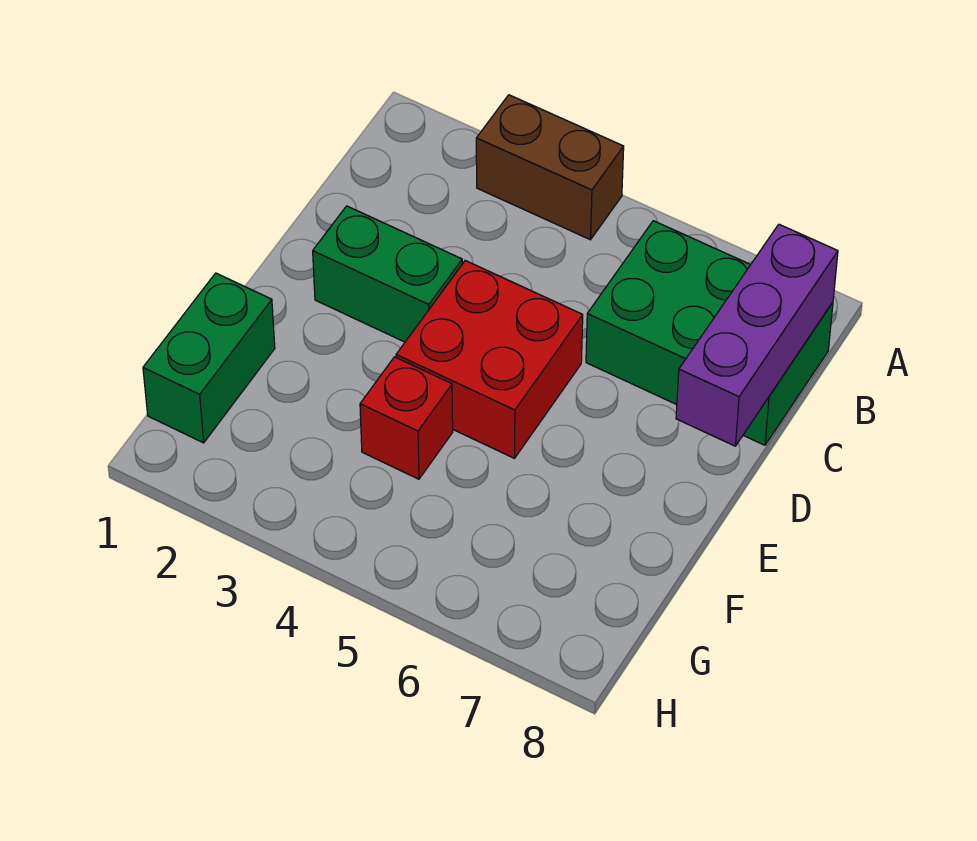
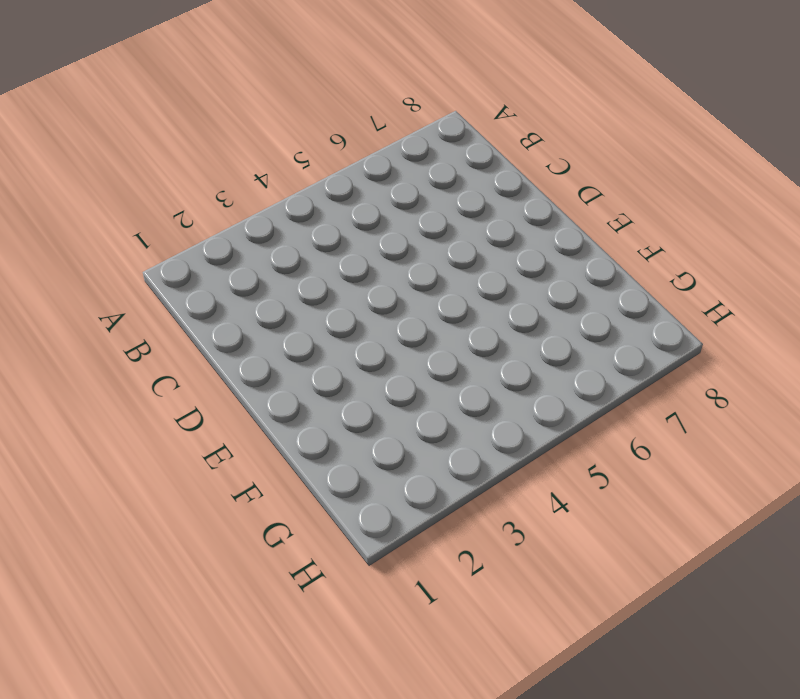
none -> brown 1x2 brick [476,95,624,240]
none -> green 2x3 brick [586,221,833,445]

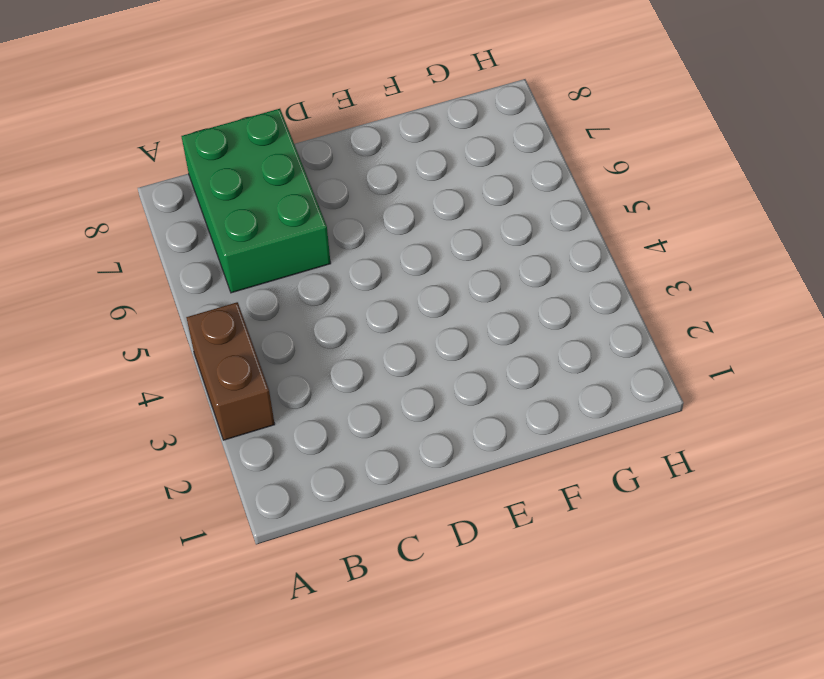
none -> green 1x2 brick [313,206,462,342]
none -> red 2x2 brick [396,261,583,458]

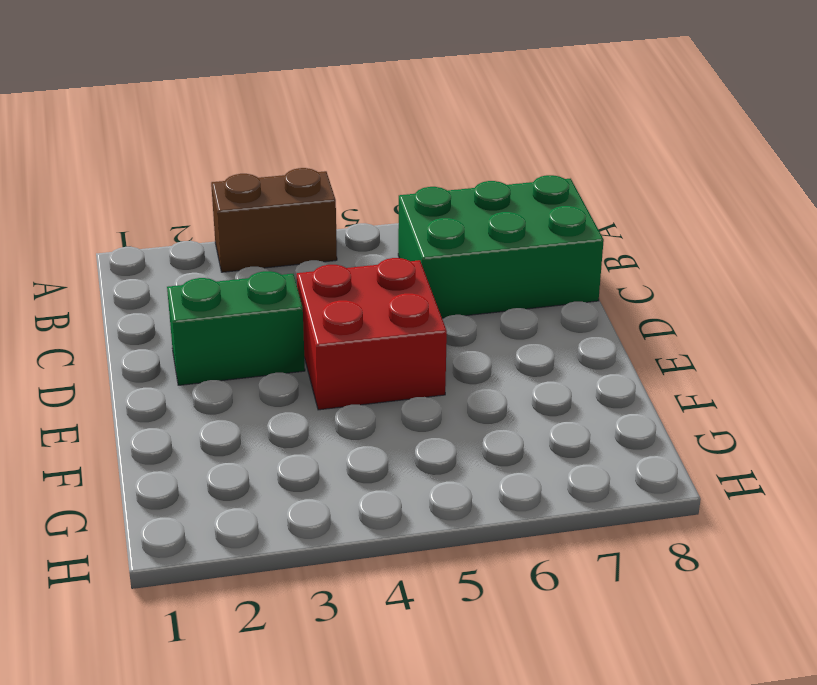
none -> green 1x2 brick [143,273,275,443]
none -> red 1x1 brick [360,357,453,479]

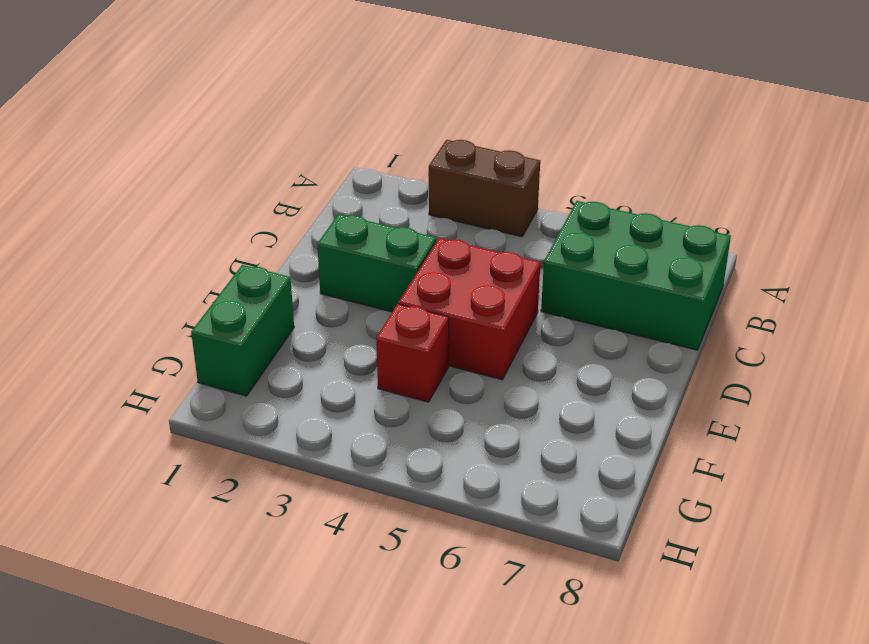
none -> purple 1x3 brick [676,224,838,446]

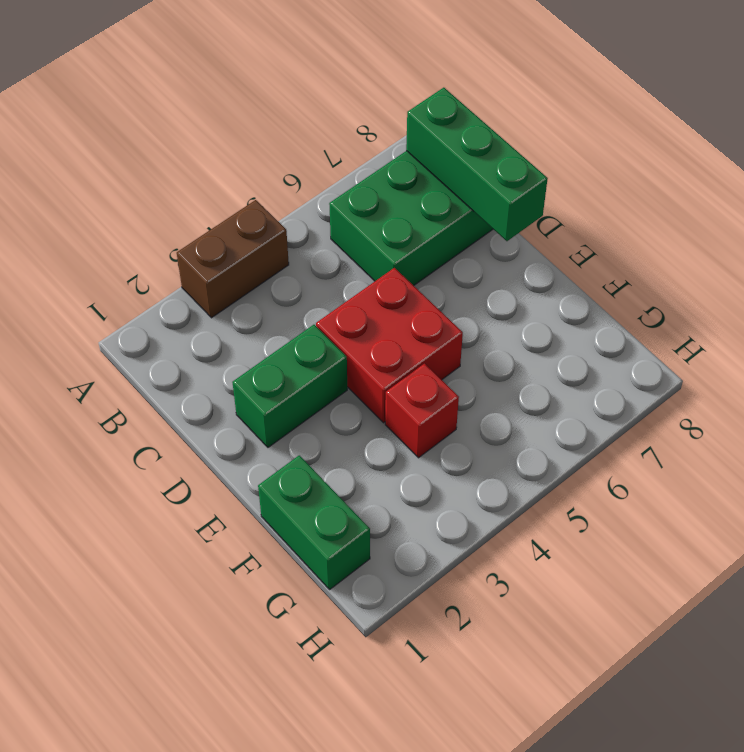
green 1x3 brick [406,88,548,241] -> purple 1x3 brick [676,224,838,446]

